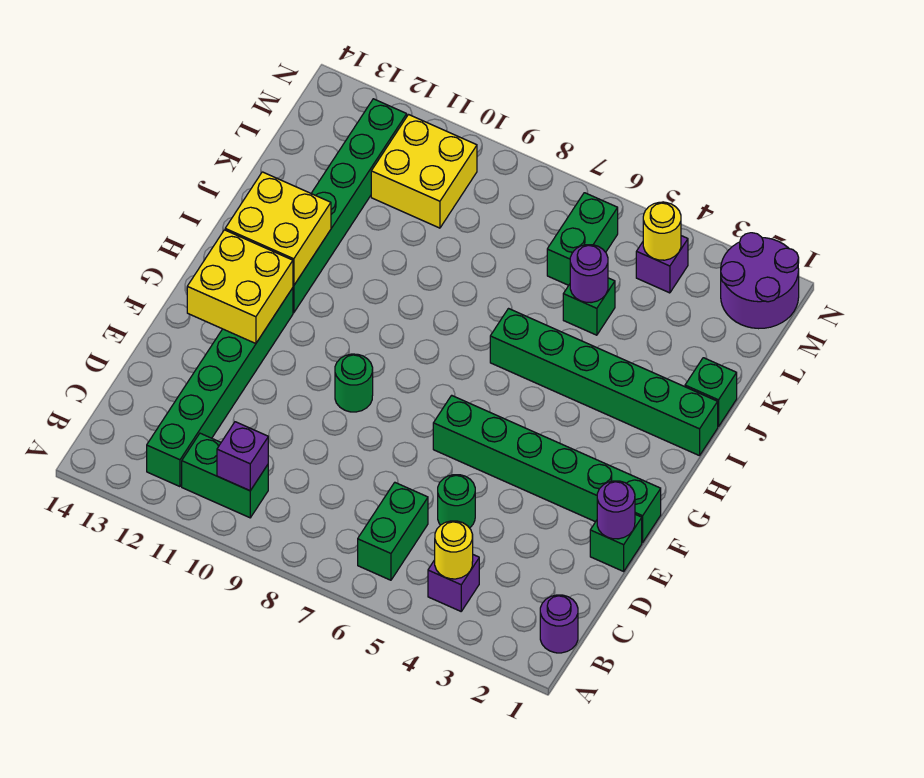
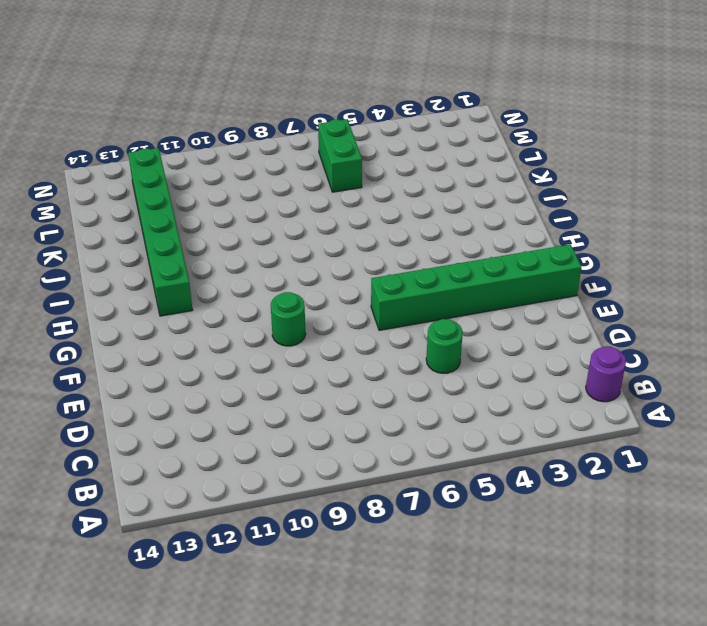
none -> purple 1x1 brick [428,555,479,611]
none -> green 1x2 brick [358,483,428,580]
none -> green 1x2 brick [182,433,268,518]

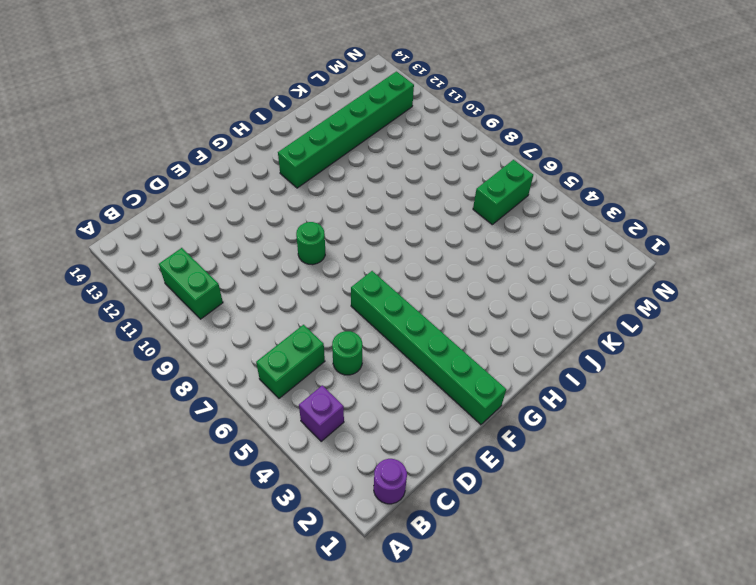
none -> green 1x6 brick [147,288,293,487]
none -> green 1x1 brick [590,514,642,571]
none -> green 1x6 brick [490,309,718,456]

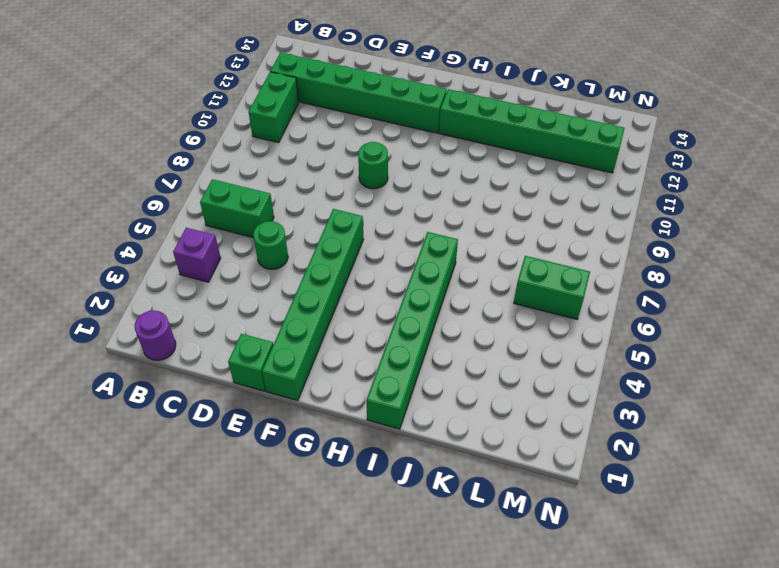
none -> green 1x1 brick [685,358,737,427]
none -> green 1x1 brick [563,278,615,335]
none -> yellow 2x2 brick [371,115,477,228]

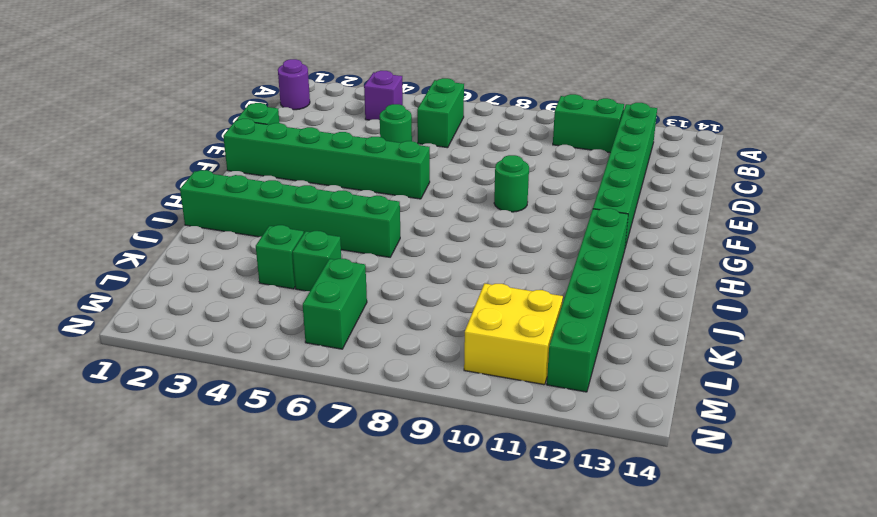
green 1x1 brick [256,225,304,289] -> green 1x1 brick moved to [685,358,737,427]
none -> purple 2x2 round brick [721,233,799,329]
none -> purple 1x1 brick [636,236,688,293]
none -> yellow 1x1 round brick [435,521,473,579]

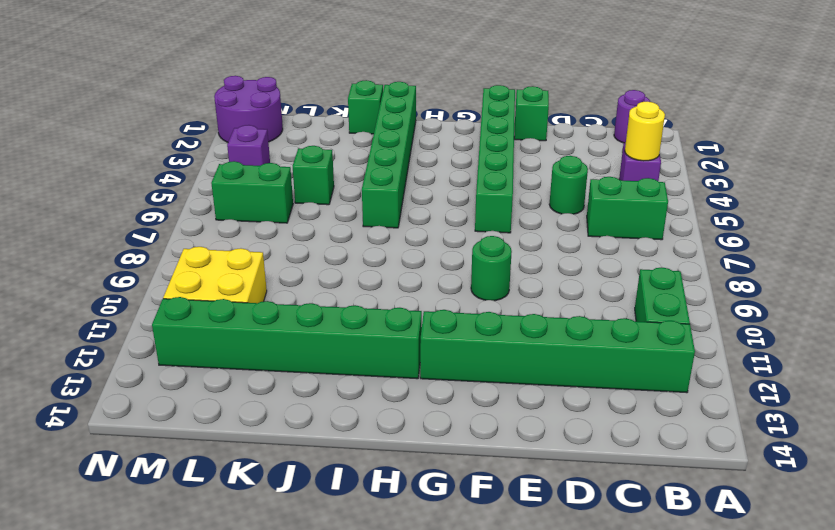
none -> purple 1x1 brick [217,422,268,491]
none -> purple 1x1 round brick [597,481,635,539]
none -> yellow 2x2 brick [187,230,293,344]

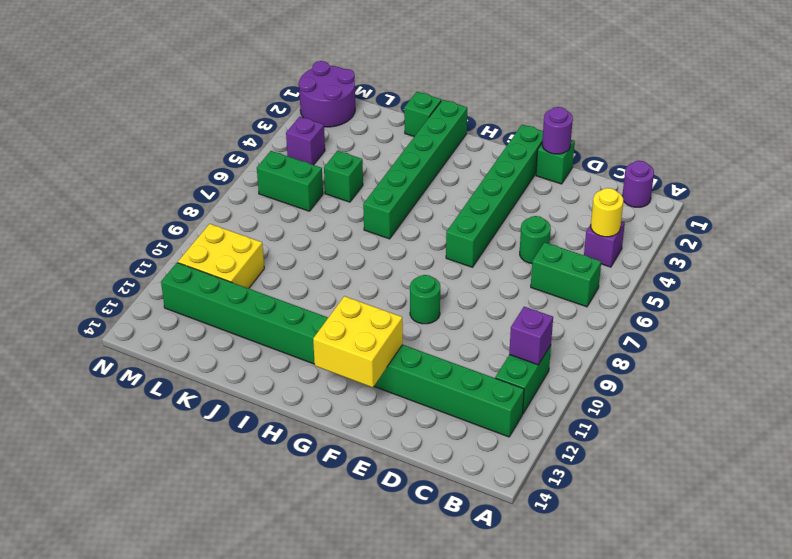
none -> yellow 2x2 brick [225,172,331,286]
none -> purple 1x1 round brick [570,245,608,303]
none -> yellow 1x1 round brick [643,202,681,260]

